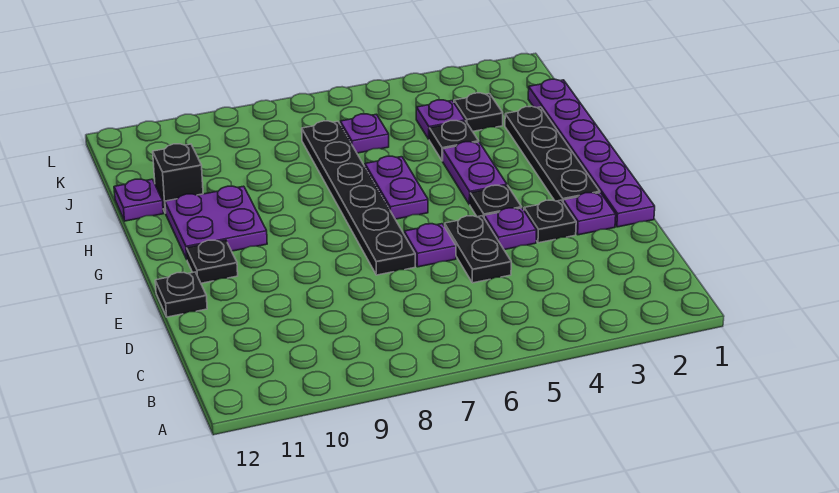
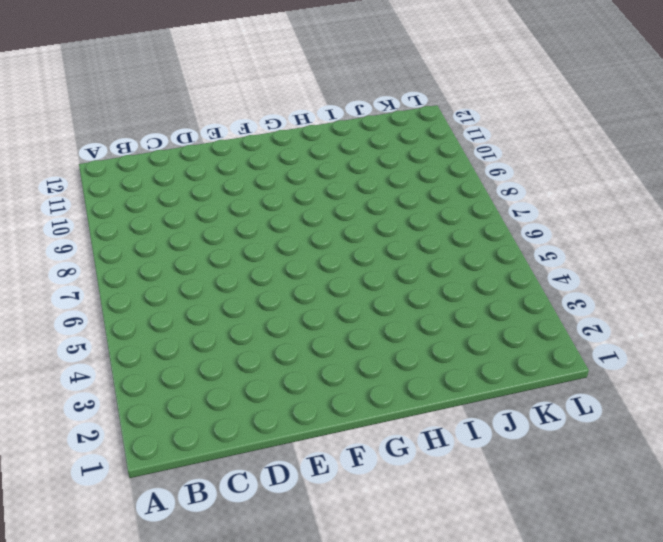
none -> black 1x2 plate [445,216,511,283]
none -> purple 1x6 plate [528,79,655,227]
none -> purple 1x1 plate [563,193,616,235]

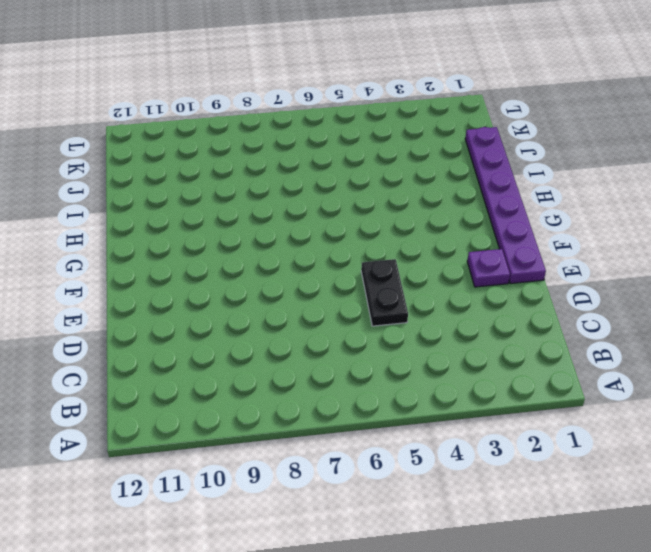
none -> black 1x1 plate [524,200,576,243]
none -> purple 1x1 plate [484,208,537,250]
none -> purple 1x1 plate [404,224,456,267]

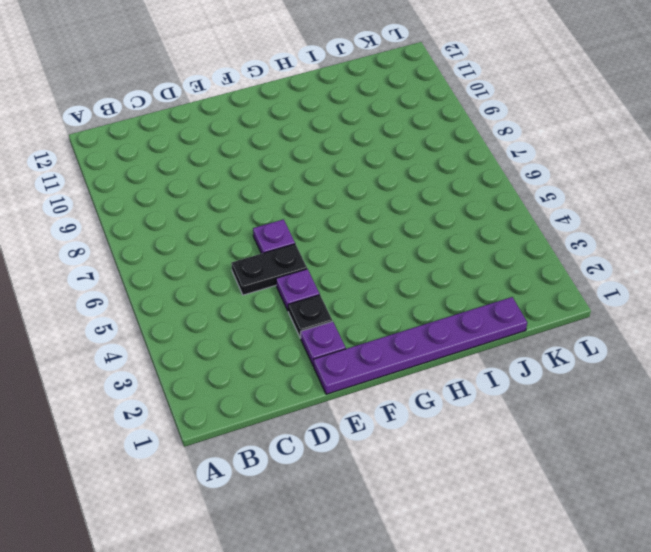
none -> black 1x6 plate [302,121,415,275]
none -> black 1x1 plate [155,272,207,317]
none -> black 1x4 plate [505,106,600,201]

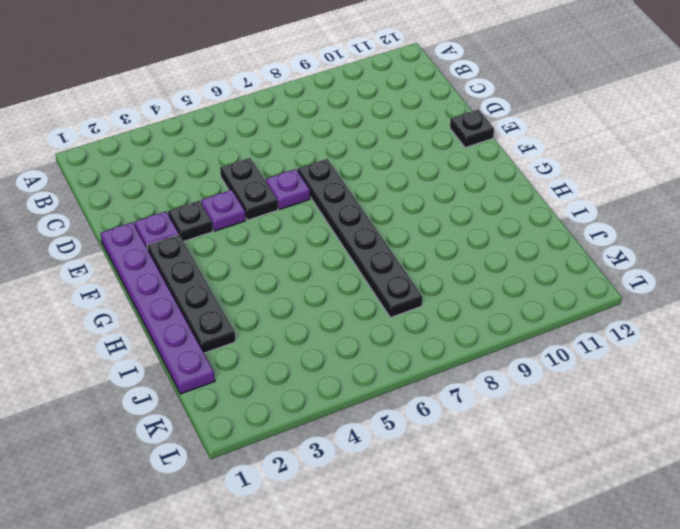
none -> black 1x1 plate [470,185,522,217]
none -> black 1x1 plate [187,240,238,283]
none -> purple 1x2 plate [443,142,507,205]

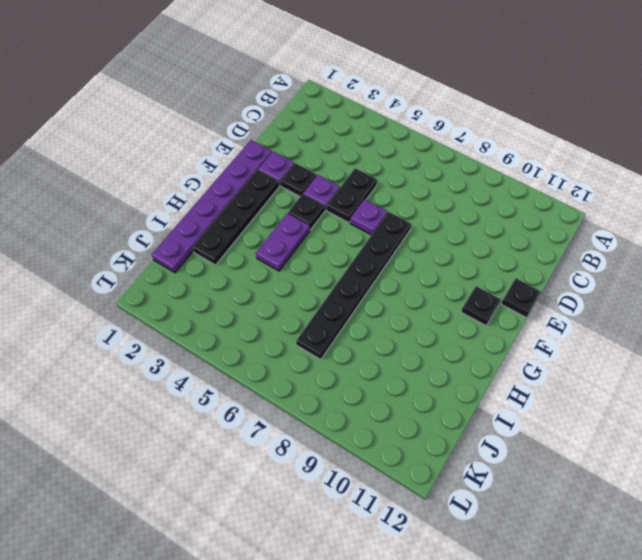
none -> purple 1x2 plate [365,156,428,219]
none -> purple 2x2 plate [165,186,267,259]
none -> black 1x1 plate [429,121,479,161]

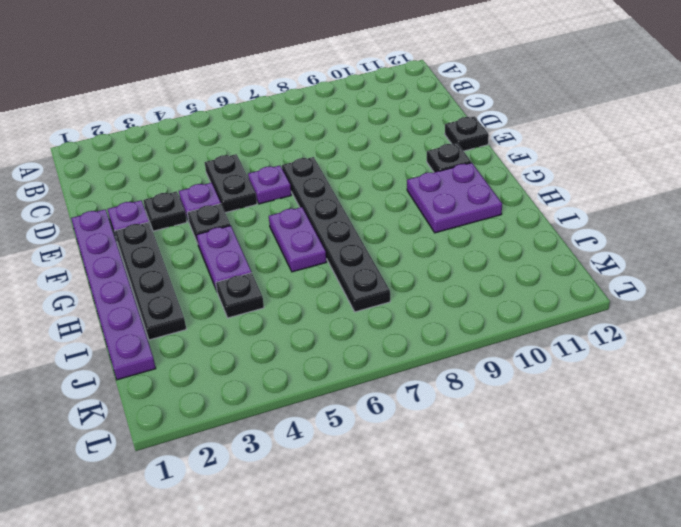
none -> black 1x1 brick [153,144,203,213]
none -> purple 1x1 plate [114,179,163,221]
none -> black 1x1 plate [454,93,503,131]

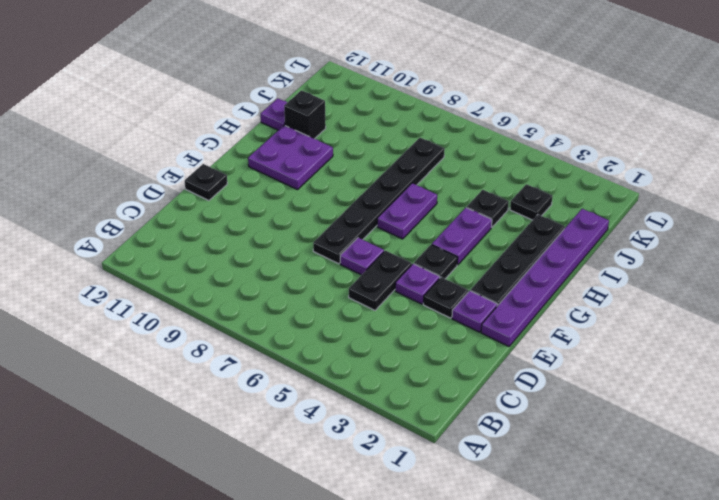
none -> black 1x1 plate [187,240,238,283]
none -> purple 1x1 plate [416,100,465,139]
none -> purple 1x1 plate [340,114,389,153]

